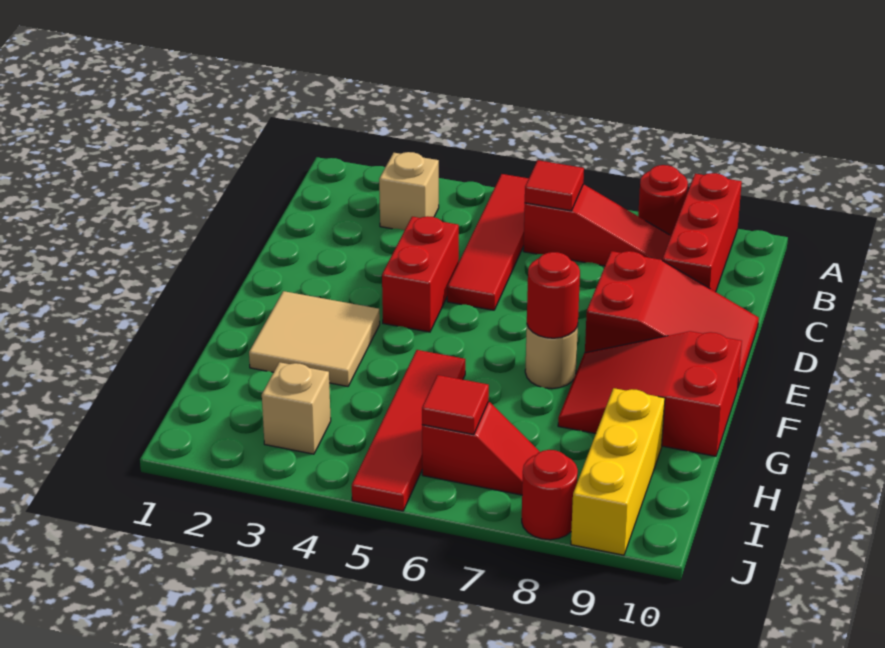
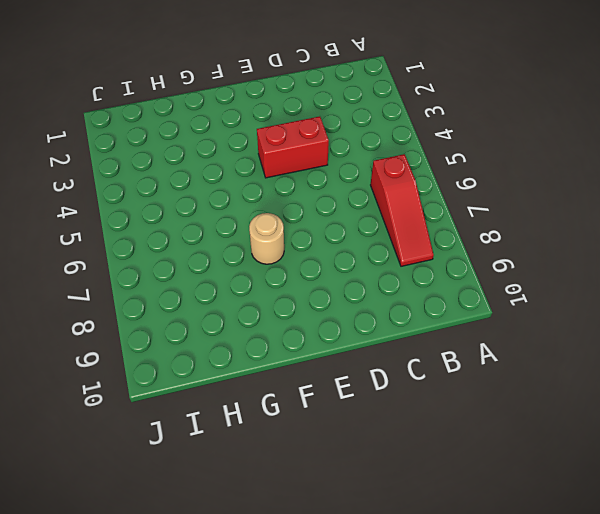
none -> red 1x4 tile [447,174,529,310]
none -> red 1x1 round brick [638,165,688,235]
none -> red 1x3 brick [662,173,742,292]

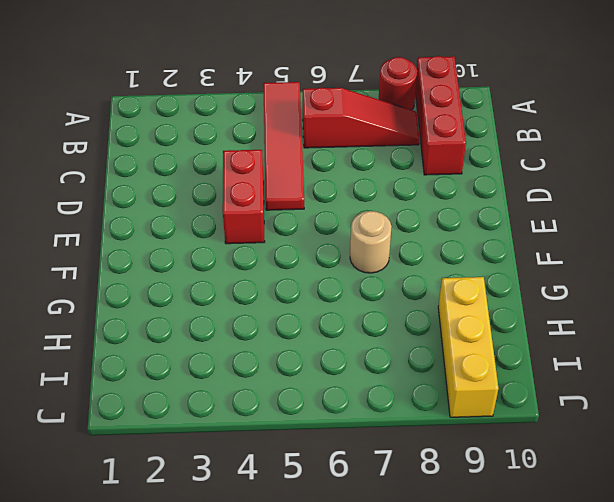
none -> tan 1x1 brick [379,152,439,230]
none -> red 2x3 slope [585,251,759,387]
none -> tan 2x2 tile [249,291,380,386]

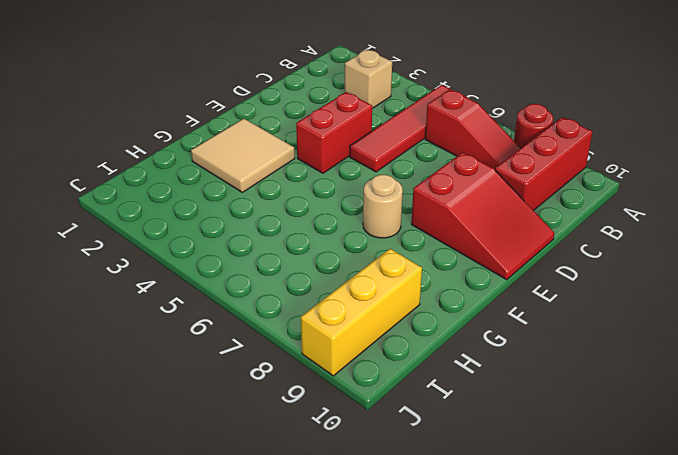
none -> red 2x3 slope [558,331,742,456]
none -> red 1x4 tile [352,350,465,511]
none -> tan 1x1 brick [262,362,331,454]

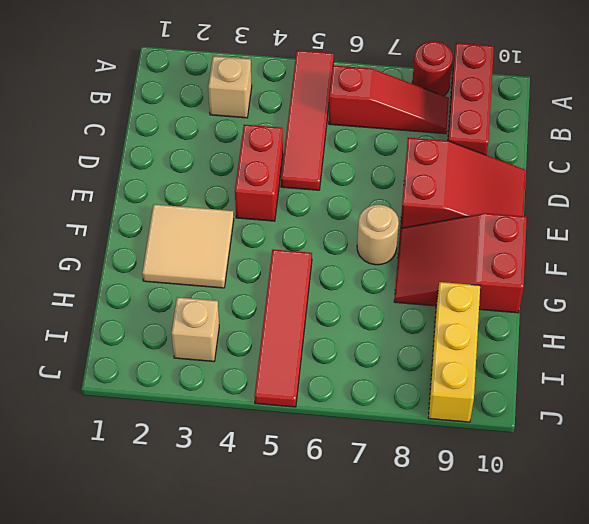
none -> red 1x2 slope [422,402,540,495]
none -> red 1x1 round brick [522,450,578,540]
none -> red 1x1 tile [525,160,584,211]

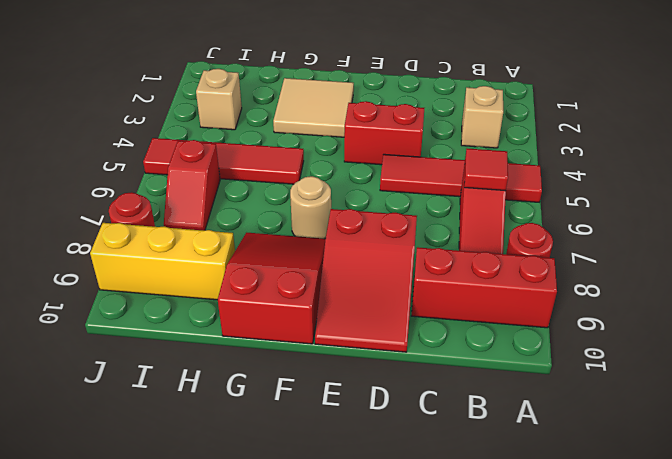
none -> red 1x1 round brick [527,252,580,338]
none -> red 1x1 tile [422,375,489,435]

